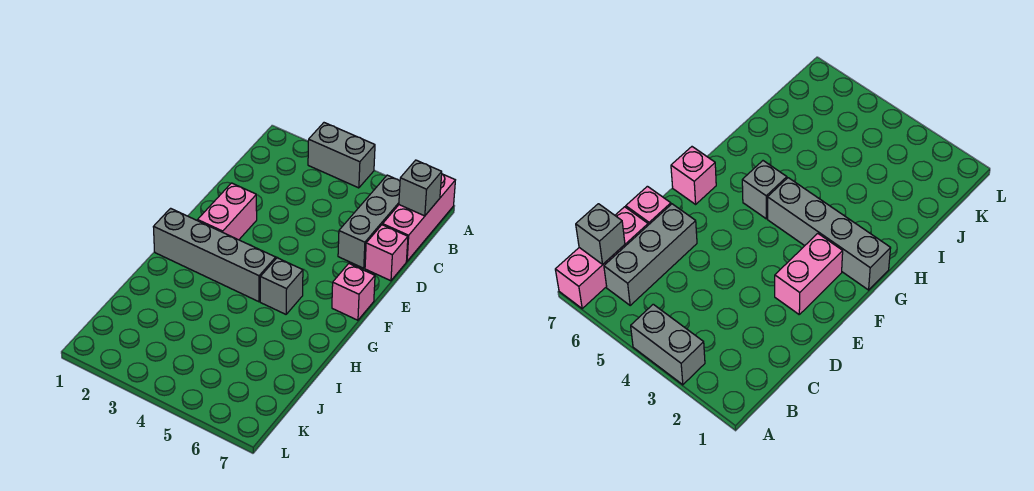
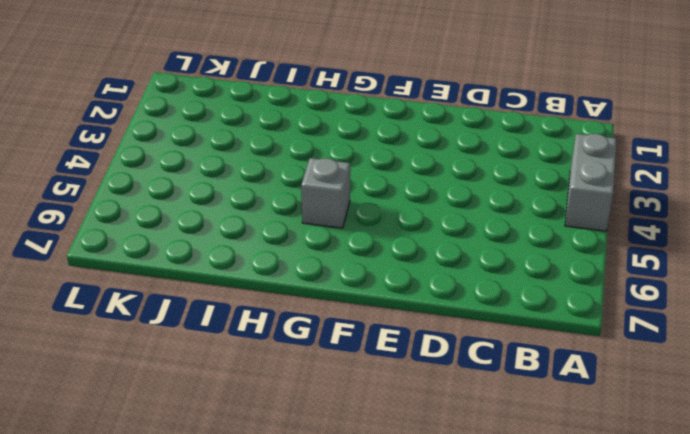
none -> pink 1x3 brick [383,174,455,261]
none -> grey 1x3 brick [338,175,400,268]

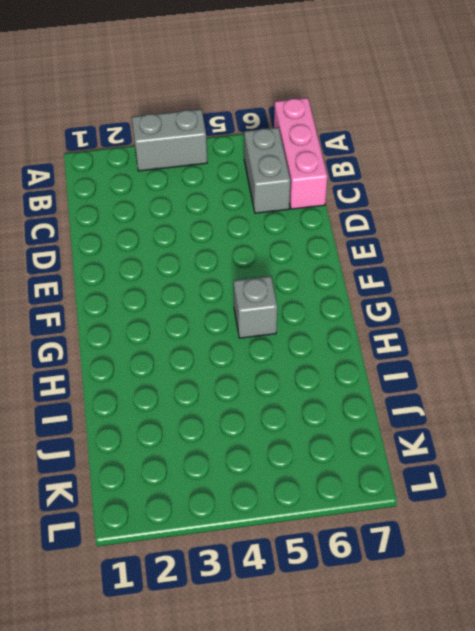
grey 1x2 brick [244,127,290,213] -> grey 1x3 brick [338,175,400,268]
none -> pink 1x1 brick [365,225,408,281]
none -> pink 1x2 brick [198,183,257,240]

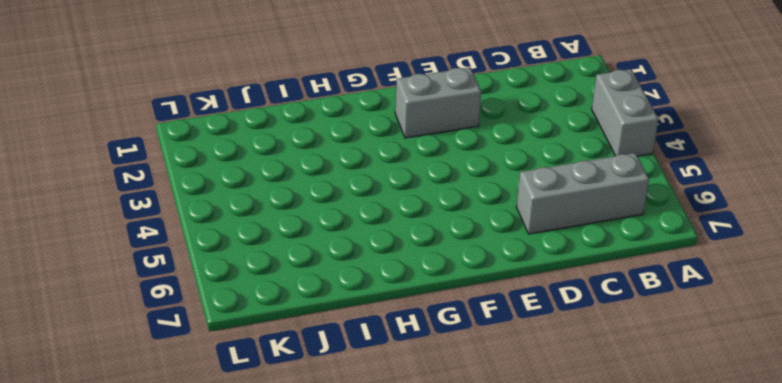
grey 1x2 brick [395,67,481,138] -> pink 1x2 brick [198,183,257,240]
none -> pink 1x3 brick [383,174,455,261]
none -> pink 1x1 brick [365,225,408,281]

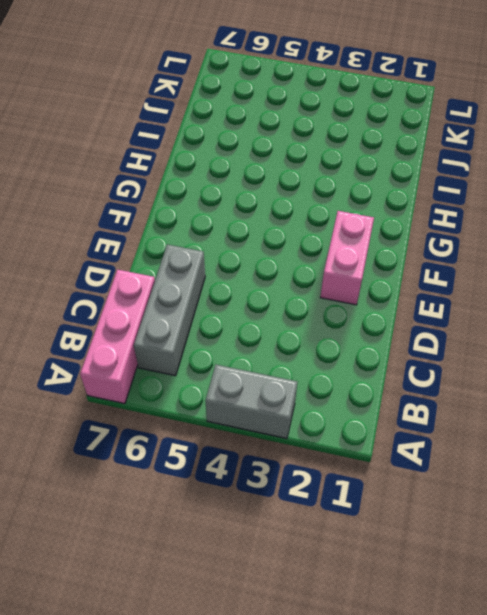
none -> pink 1x1 brick [365,225,408,281]
none -> pink 1x1 brick [332,264,375,320]

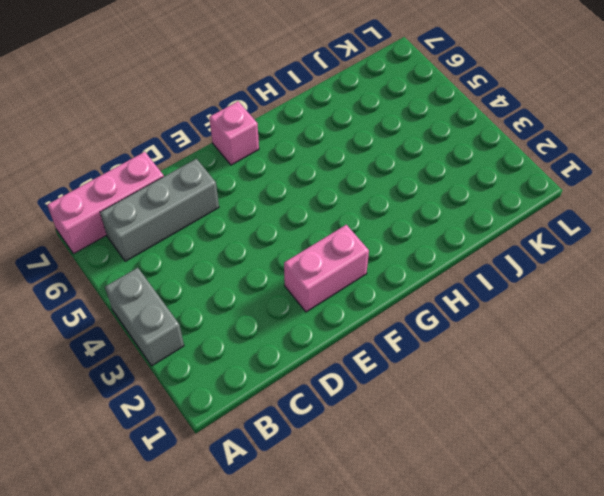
none -> pink 1x1 brick [365,225,408,281]
none -> grey 1x4 brick [153,208,276,302]

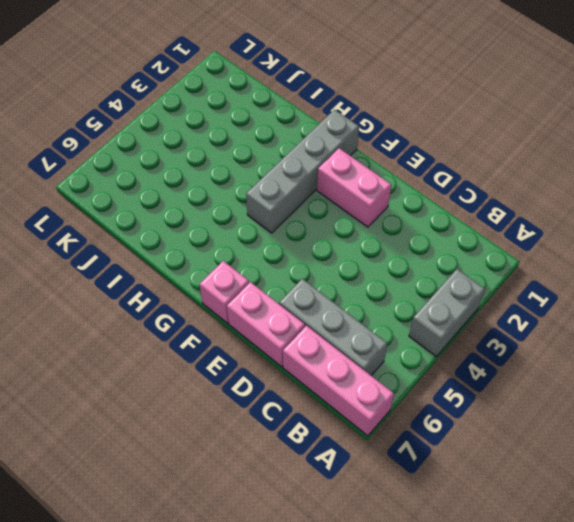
pink 1x2 brick [227,282,305,367] -> pink 1x1 brick [365,225,408,281]
none -> grey 1x1 brick [260,258,303,314]
none -> grey 1x1 brick [399,160,442,216]

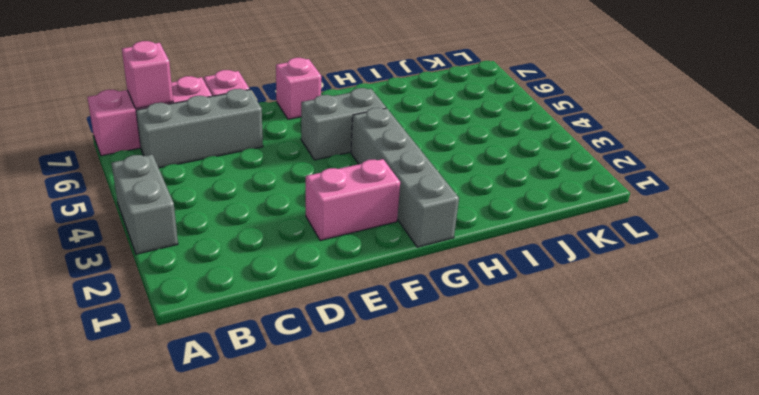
pink 1x1 brick [122,41,173,108] -> grey 1x1 brick [399,160,442,216]
grey 1x2 brick [301,88,386,160] -> grey 1x1 brick [260,258,303,314]

